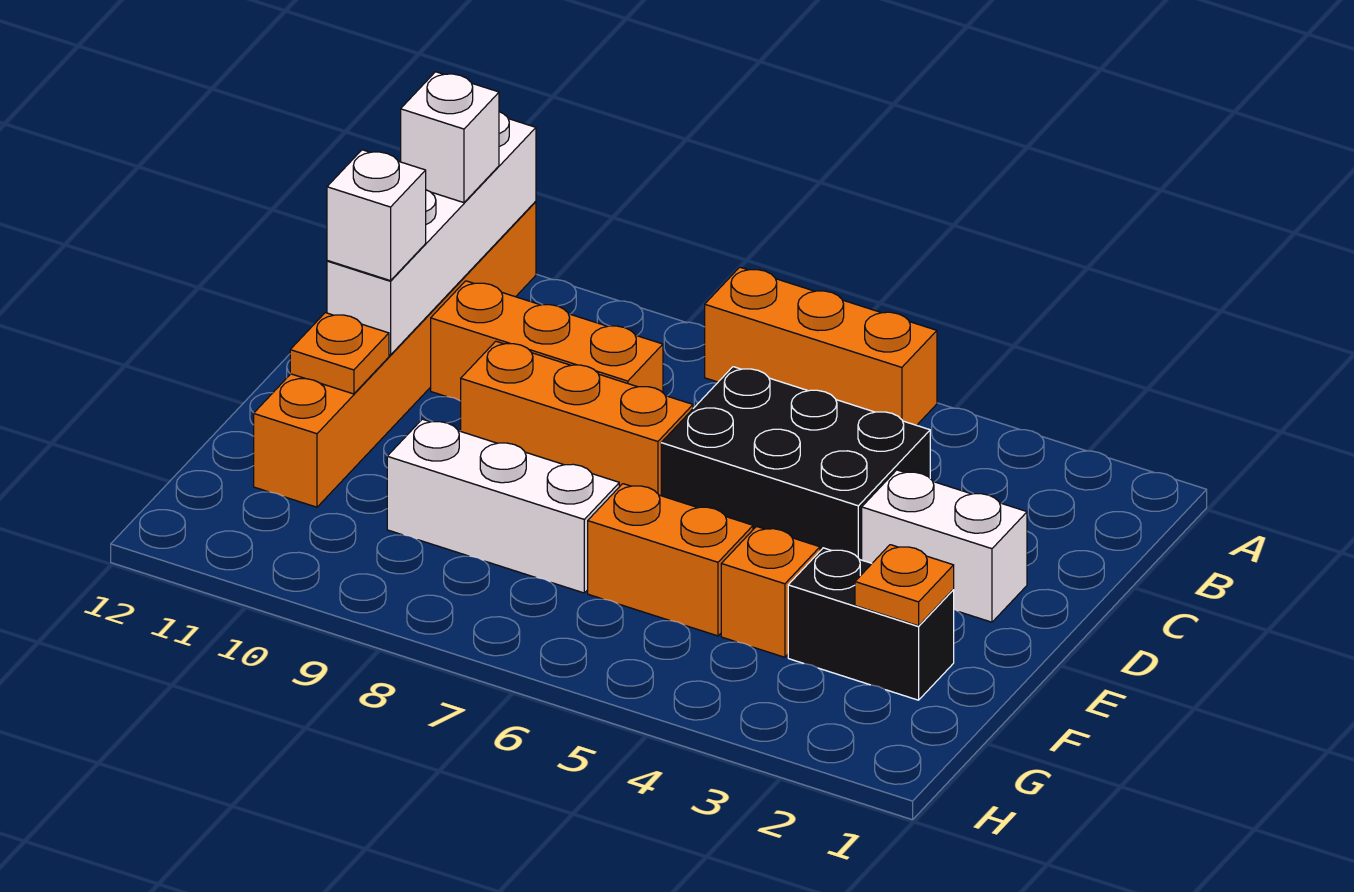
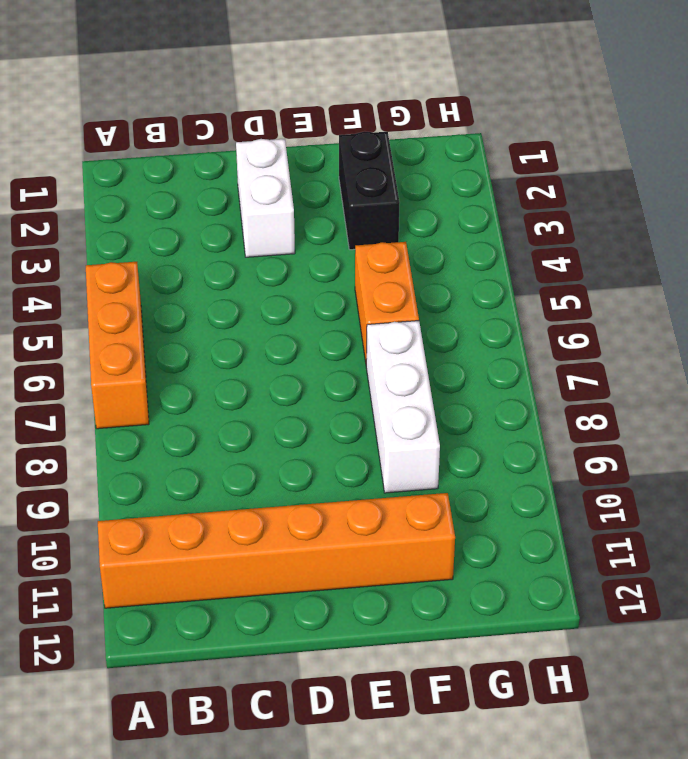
none -> black 2x3 brick [661,367,930,560]
none -> orange 1x3 brick [431,281,663,401]
none -> orange 1x3 brick [461,341,693,496]

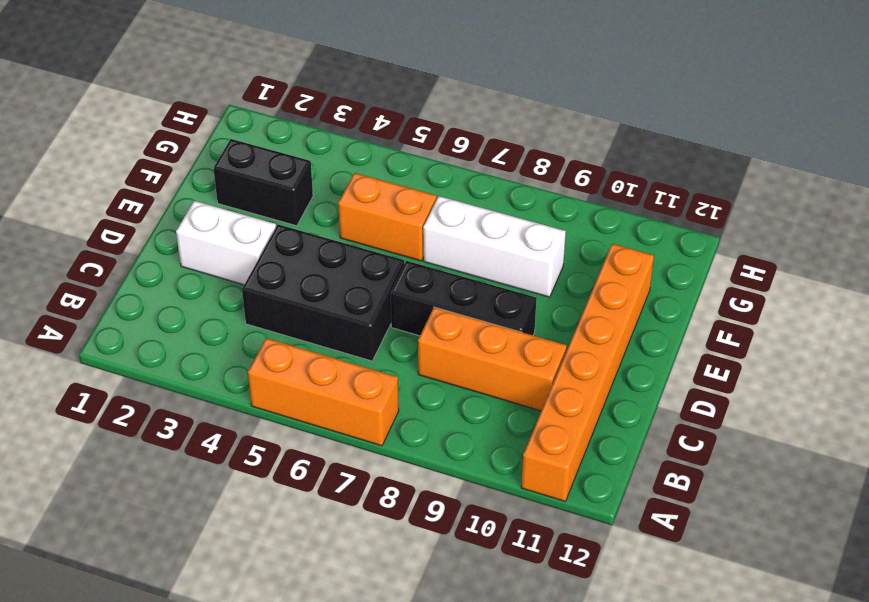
black 1x3 brick [391,261,536,336] -> orange 1x3 brick [461,341,693,496]
none -> orange 1x1 brick [721,527,820,657]
none -> white 1x4 brick [327,112,536,355]
none -> orange 1x1 plate [290,313,389,394]

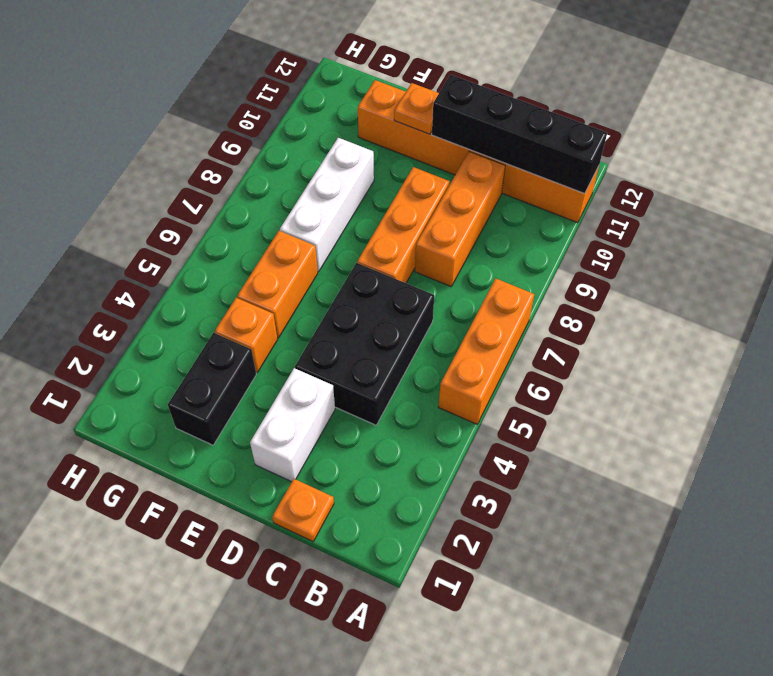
black 1x4 brick [432,75,607,194] -> white 1x4 brick [327,112,536,355]
orange 1x1 plate [272,479,334,541] -> orange 1x1 plate moved to [855,545,954,626]
none -> white 1x1 brick [401,72,499,203]
none -> white 1x1 brick [327,150,426,281]

